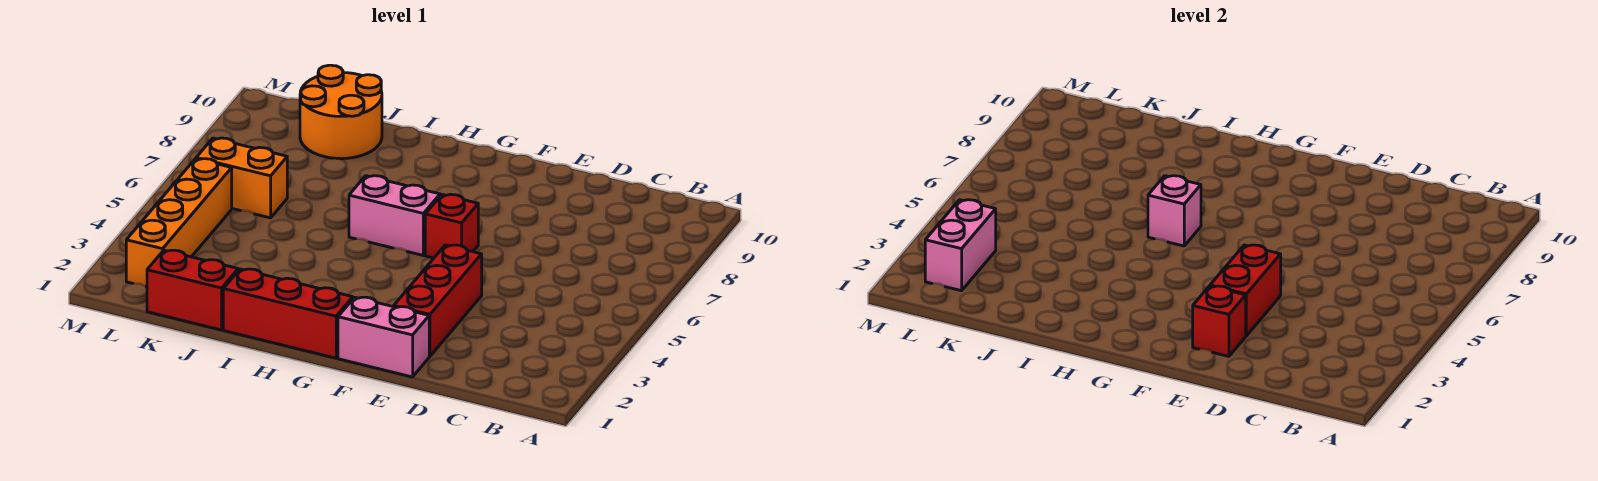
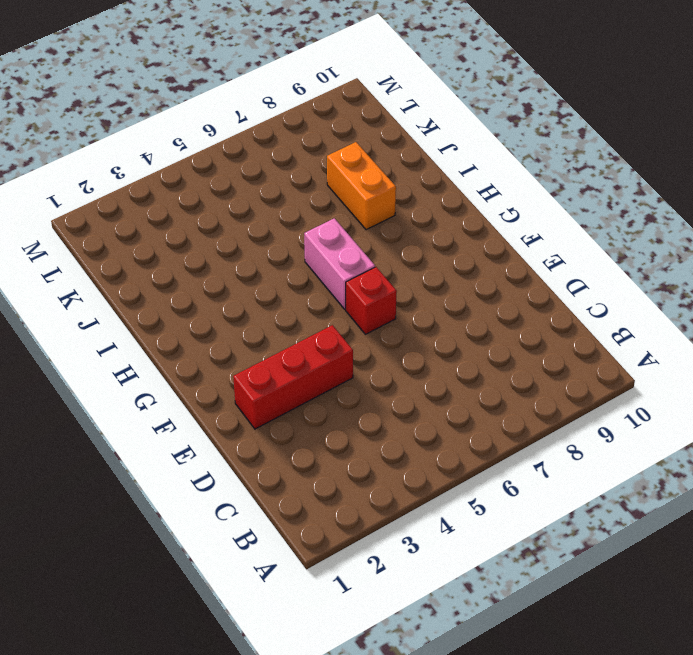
orange 1x2 brick [327,142,396,230] -> orange 1x2 brick moved to [196,138,287,218]
none -> pink 1x2 brick [338,297,429,377]
none -> red 1x3 brick [223,269,353,358]
none -> red 1x2 brick [147,250,238,330]

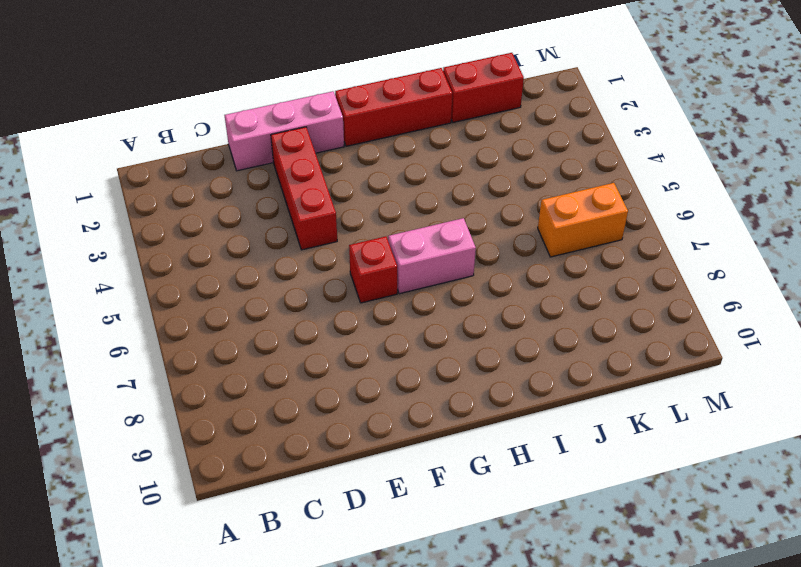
pink 1x3 brick [224,91,344,171] -> pink 1x2 brick [338,297,429,377]
none -> orange 2x2 round brick [300,65,382,159]
none -> orange 1x4 brick [126,159,232,287]
none -> red 1x1 brick [1193,286,1246,356]

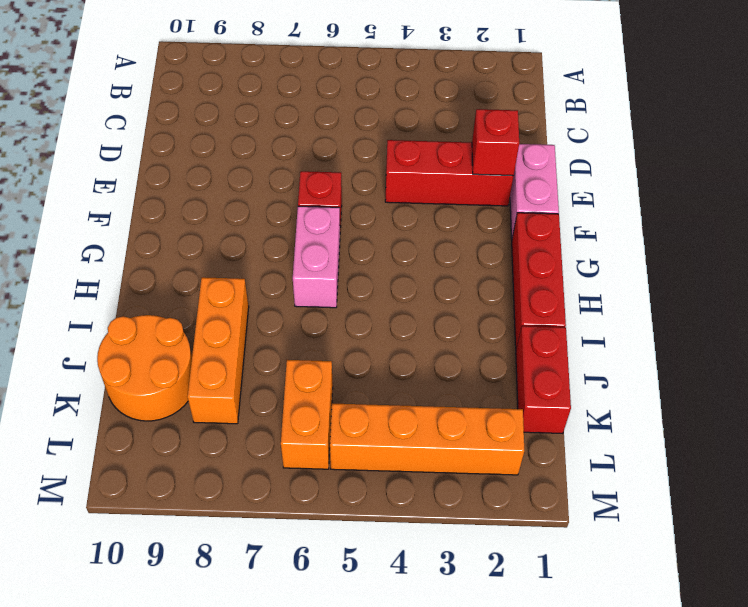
orange 1x3 brick [187,277,249,424] -> none
none -> red 1x2 brick [1210,245,1281,336]
none -> pink 1x1 brick [1148,176,1201,246]
none -> pink 1x2 brick [925,200,996,291]

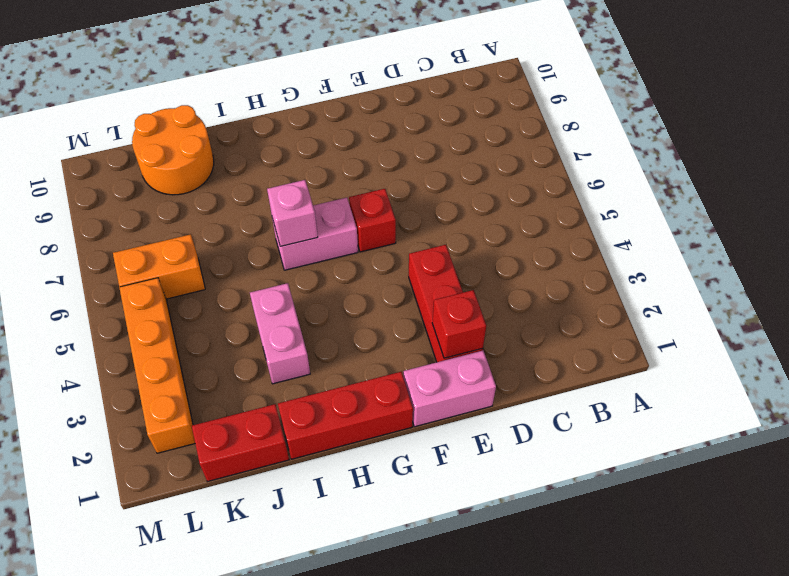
pink 1x2 brick [250,283,310,384] -> pink 1x2 brick moved to [925,200,996,291]
none -> red 1x2 brick [1210,245,1281,336]

